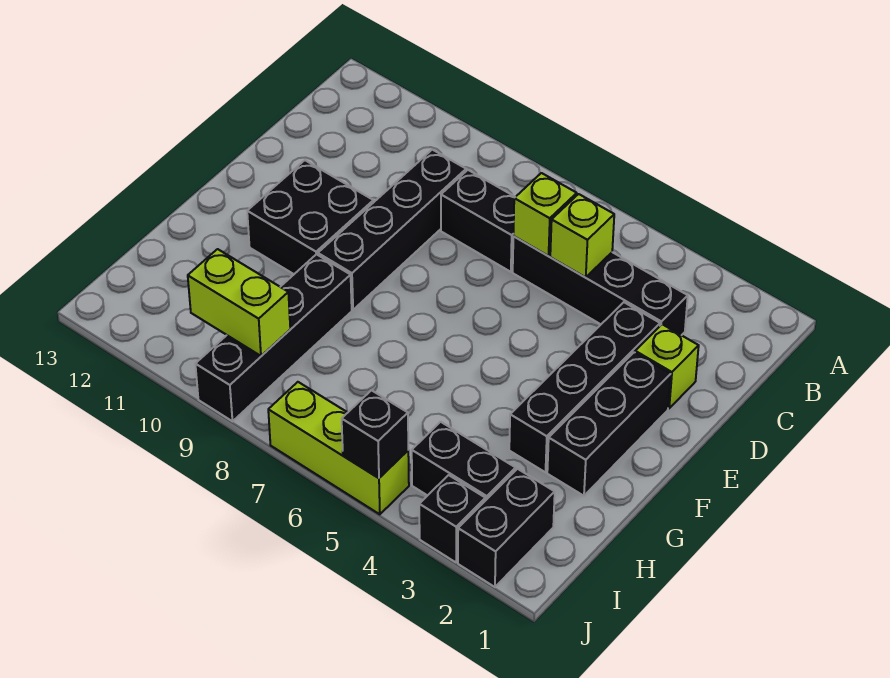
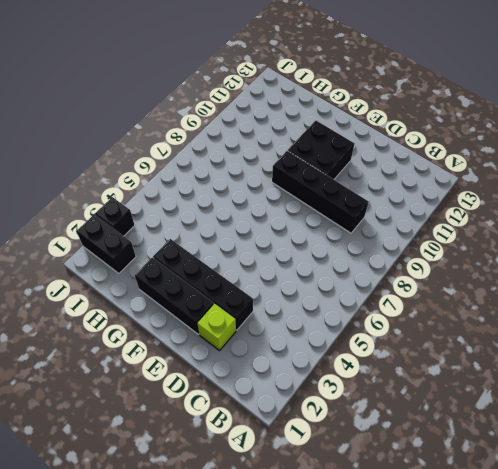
none -> black 1x4 brick [513,236,688,335]
none -> black 1x2 brick [441,170,515,272]
none -> black 1x4 brick [195,254,352,421]

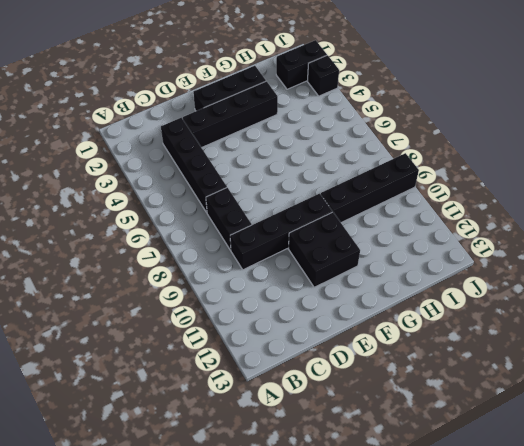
none -> lime 1x1 brick [635,324,699,408]
none -> black 1x2 brick [412,422,516,501]
none -> lime 1x3 brick [268,382,409,514]

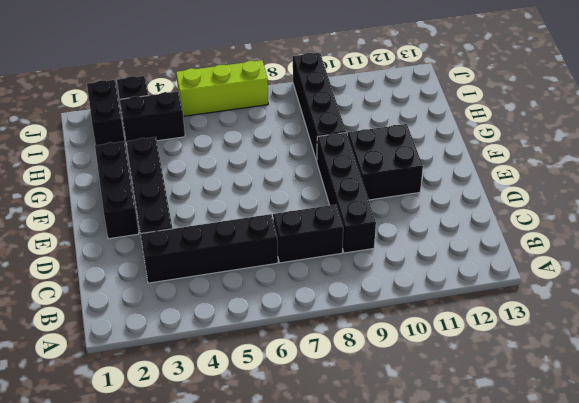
none -> lime 1x1 brick [635,324,699,408]
none -> lime 1x1 brick [550,194,614,277]
none -> lime 1x1 brick [513,173,577,256]

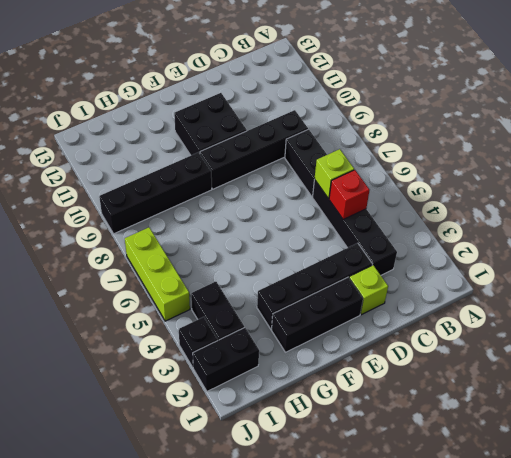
red 1x1 brick [329,170,370,219] -> lime 1x1 brick [550,194,614,277]
none -> lime 1x2 brick [188,249,290,356]
none -> black 1x1 brick [342,390,408,478]

